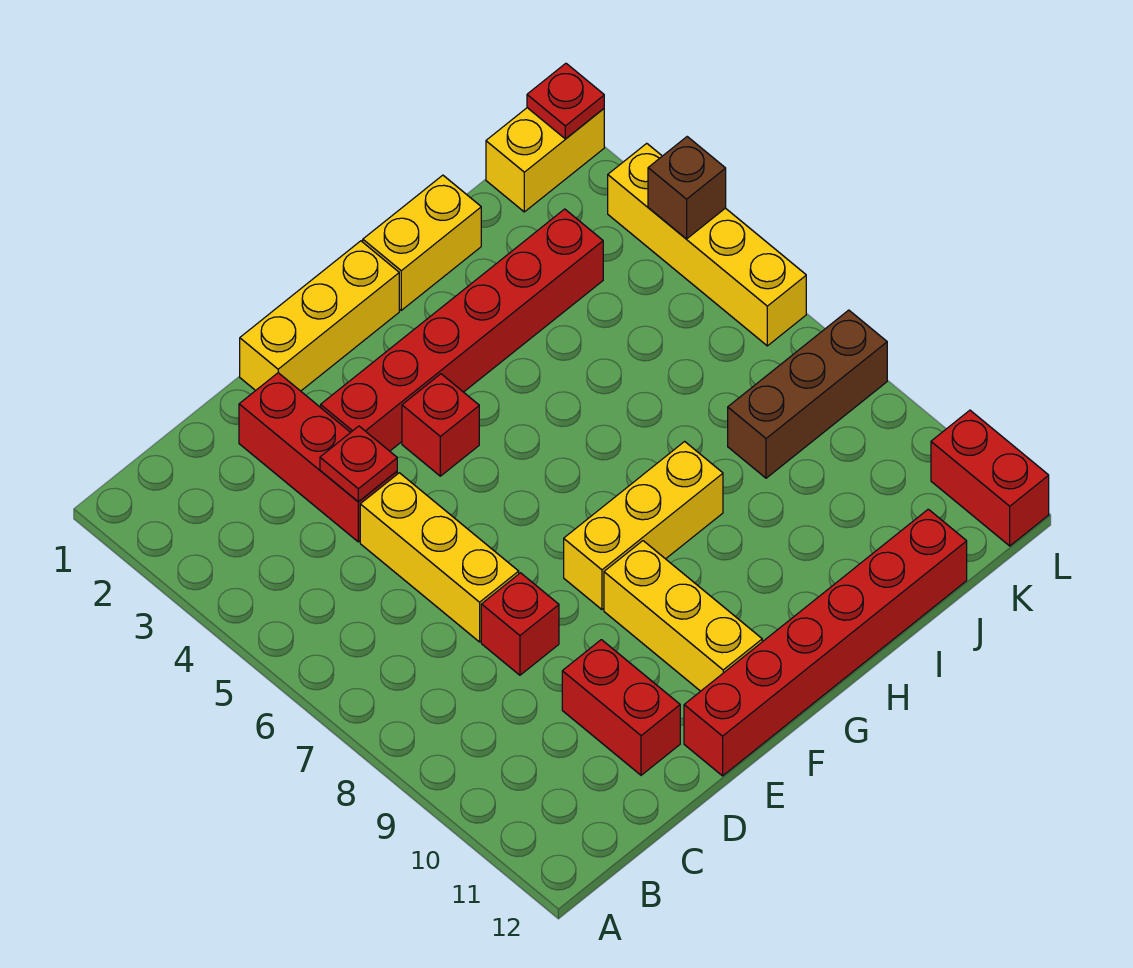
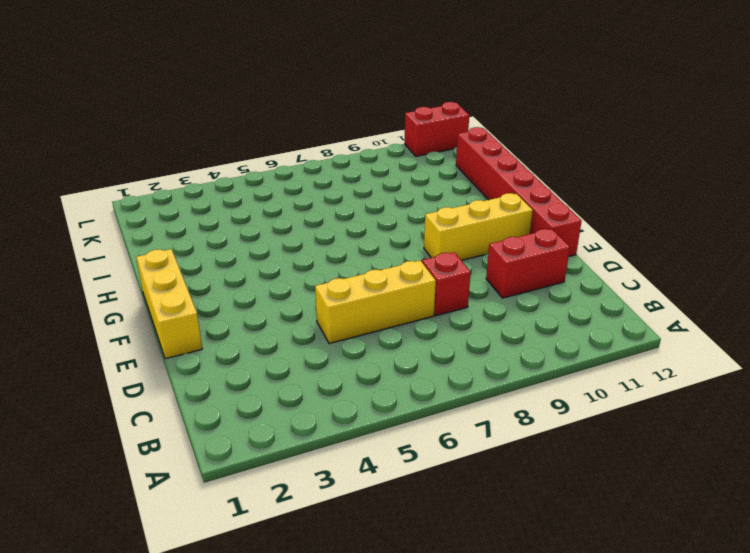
none -> red 1x3 brick [239,373,397,542]
none -> red 1x6 brick [321,209,603,451]
none -> red 1x1 brick [402,374,479,476]

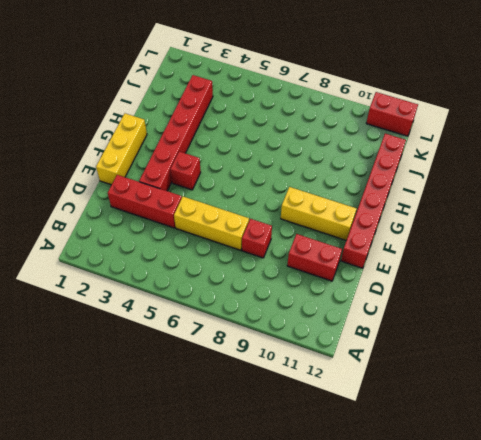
none -> yellow 1x3 brick [564,441,723,609]
none -> yellow 1x2 brick [363,175,481,310]
none -> brown 1x3 brick [728,310,887,478]

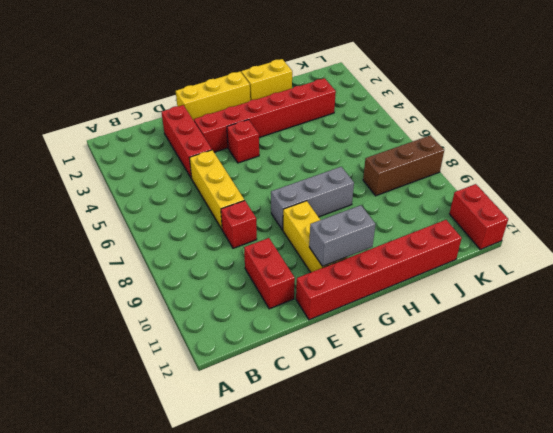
grey 1x3 brick [271,167,354,230] -> yellow 1x3 brick [564,441,723,609]
grey 1x2 brick [309,205,375,266] -> none
none -> yellow 1x2 brick [486,108,604,212]
none -> yellow 1x4 brick [608,143,806,346]
none -> red 1x1 plate [320,426,397,502]

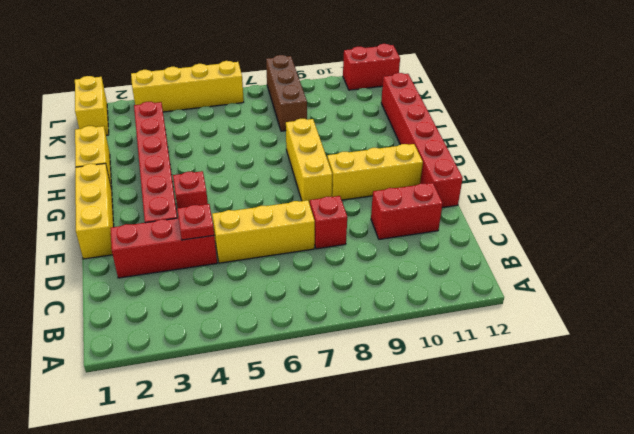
none -> red 1x1 plate [527,63,604,139]
none -> brown 1x1 brick [648,137,726,239]

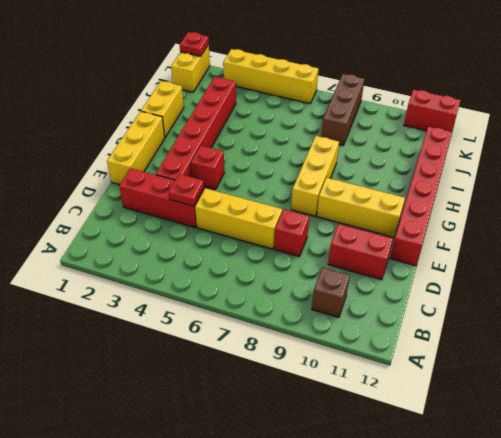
brown 1x1 brick [312,267,350,318] -> brown 1x1 brick moved to [648,137,726,239]

